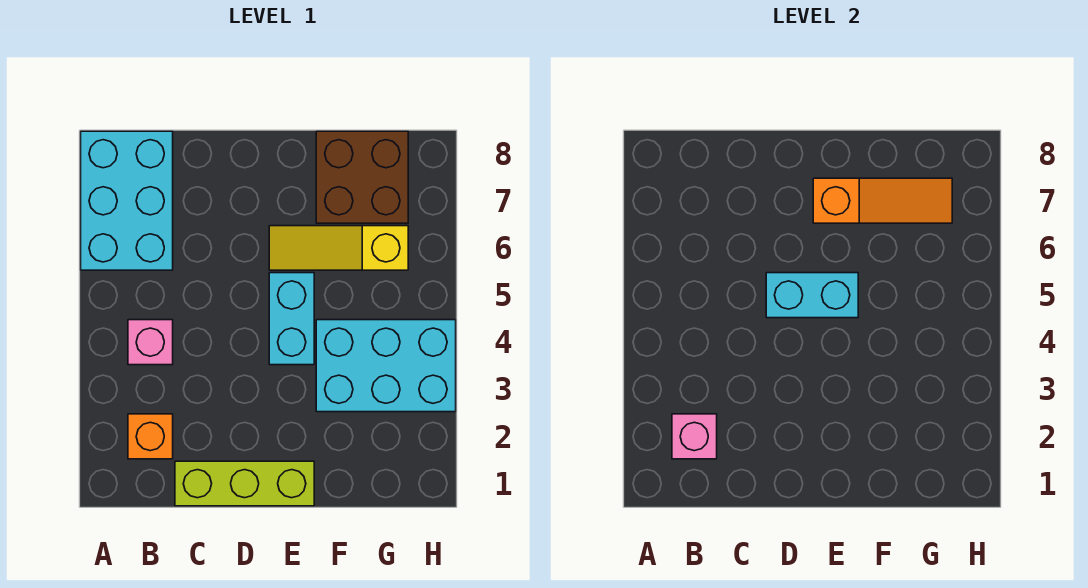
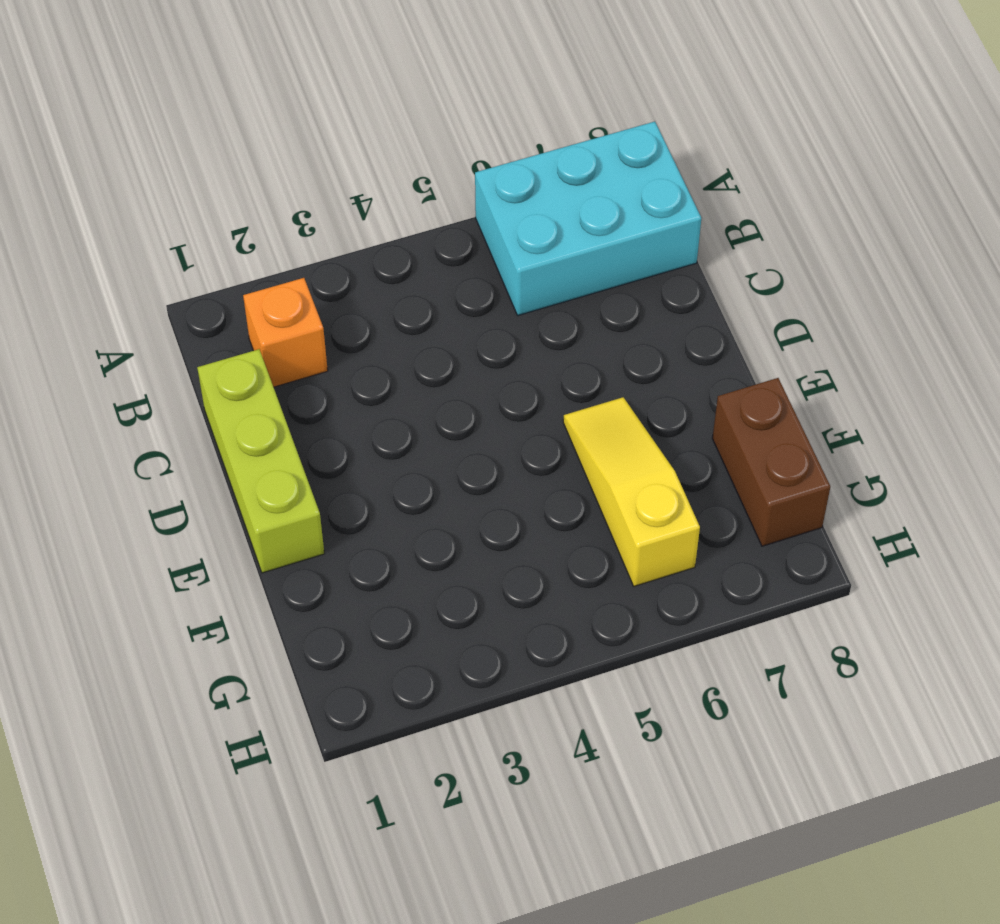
brown 1x2 brick [712,378,830,546] -> brown 2x2 brick [316,131,408,223]
none -> pink 1x1 brick [128,320,173,365]
none -> cyan 1x2 brick [269,273,314,365]

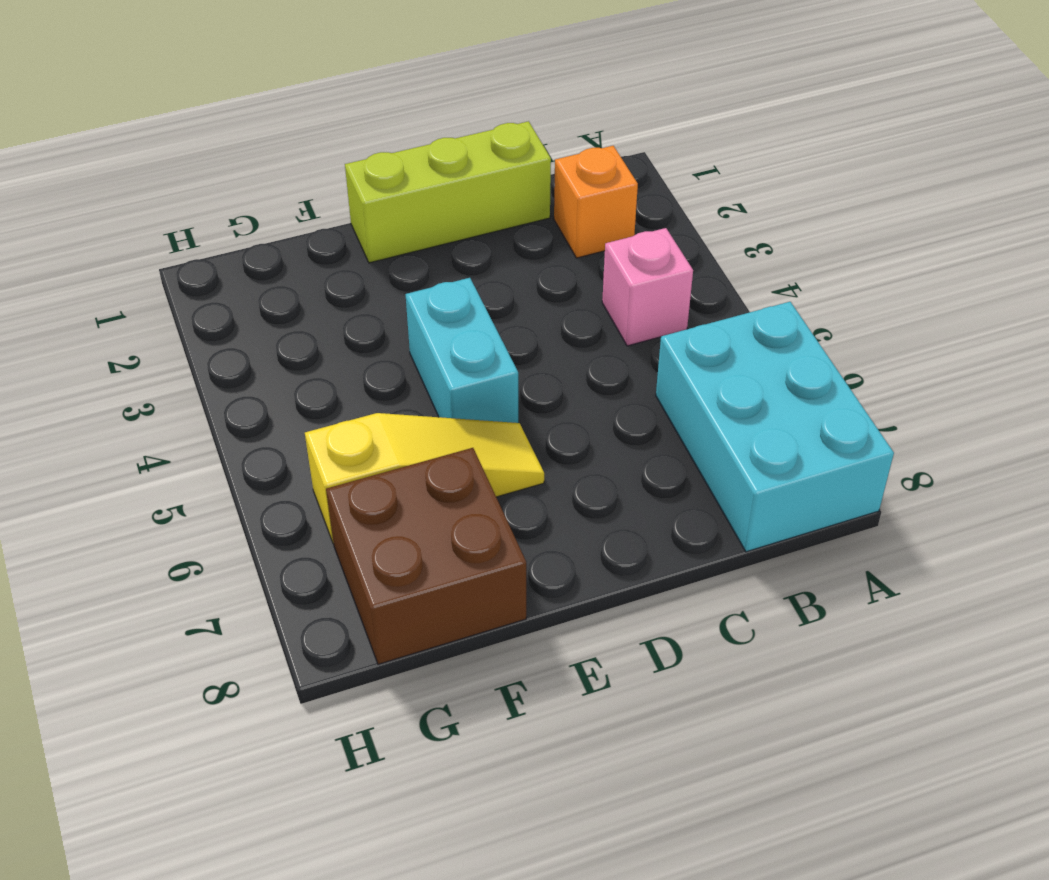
none -> cyan 2x3 brick [316,320,456,412]
none -> pink 1x1 brick [672,414,717,459]

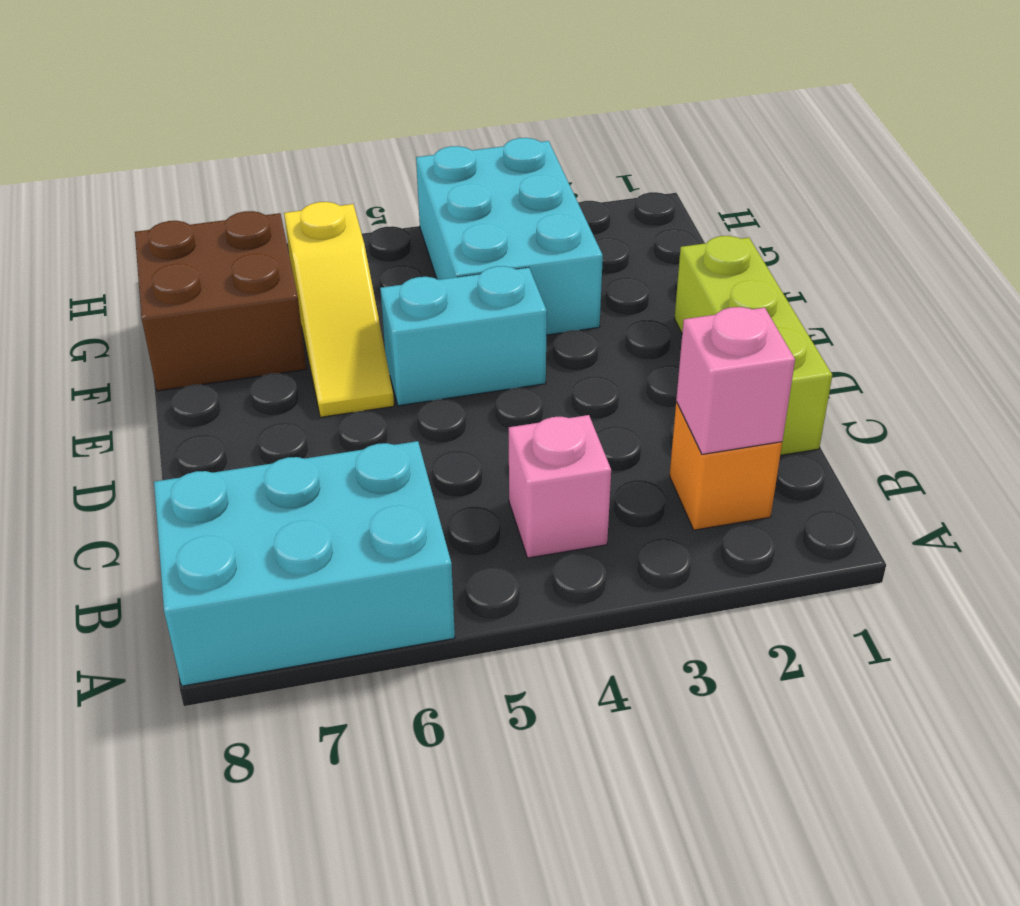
none -> cyan 1x2 brick [766,273,858,318]
none -> orange 1x3 slope [813,178,952,223]

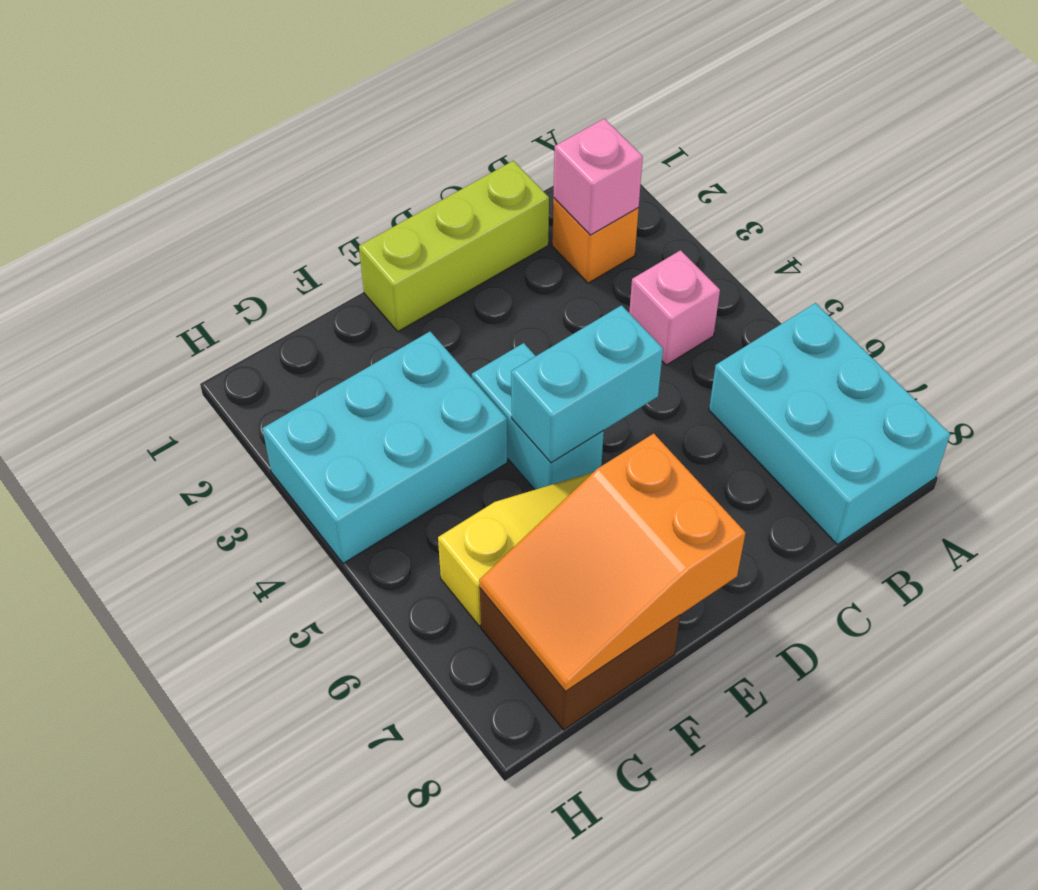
orange 2x3 slope [479,433,745,692] -> orange 1x3 slope [813,178,952,223]

